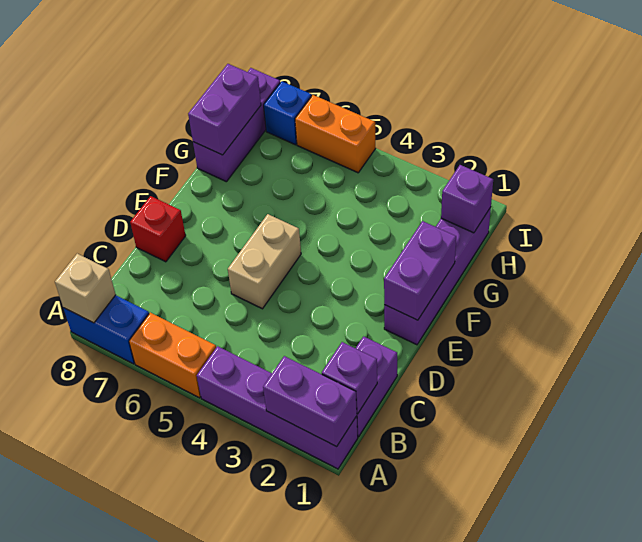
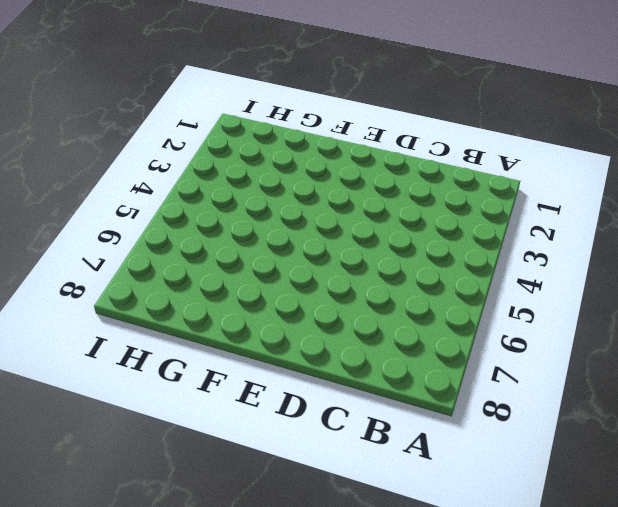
none -> purple 1x4 brick [197,346,358,469]
none -> orange 1x2 brick [129,313,216,398]
none -> blue 1x2 brick [63,295,149,364]

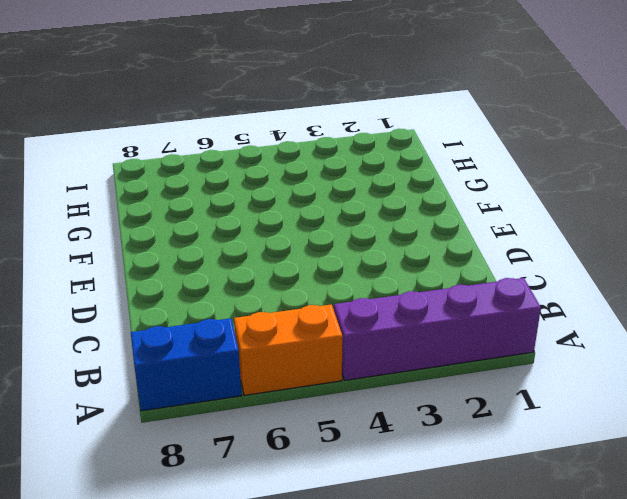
none -> purple 1x2 brick [356,336,397,437]
none -> tan 1x2 brick [228,214,301,309]
none -> red 1x1 brick [130,196,186,262]

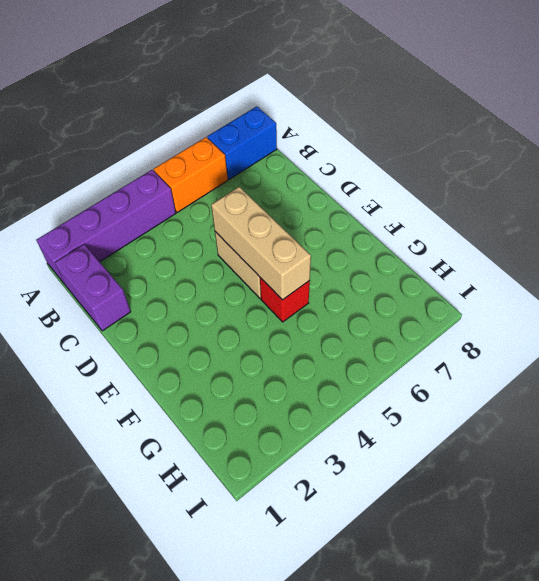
tan 1x3 brick [211,187,311,300] -> none
red 1x1 brick [260,278,310,322] -> red 1x1 brick moved to [130,196,186,262]
none -> purple 1x4 brick [384,207,491,345]
none -> purple 1x3 brick [193,68,280,182]
none -> orange 1x2 brick [295,95,375,173]

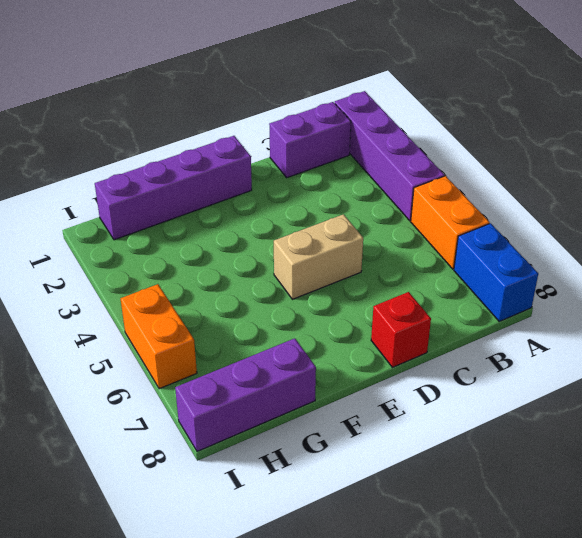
none -> blue 1x1 brick [264,81,312,145]
none -> purple 1x2 brick [263,356,357,447]
none -> tan 1x1 brick [55,254,116,323]

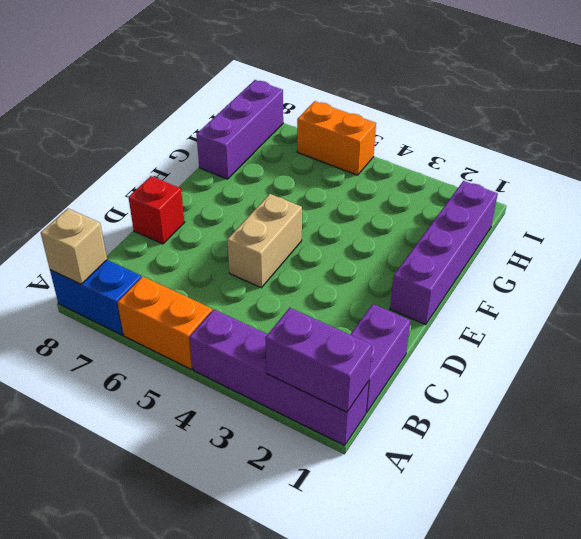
none -> blue 1x1 brick [264,81,312,145]
none -> purple 1x1 brick [322,342,377,414]
none -> purple 1x2 brick [384,221,456,320]

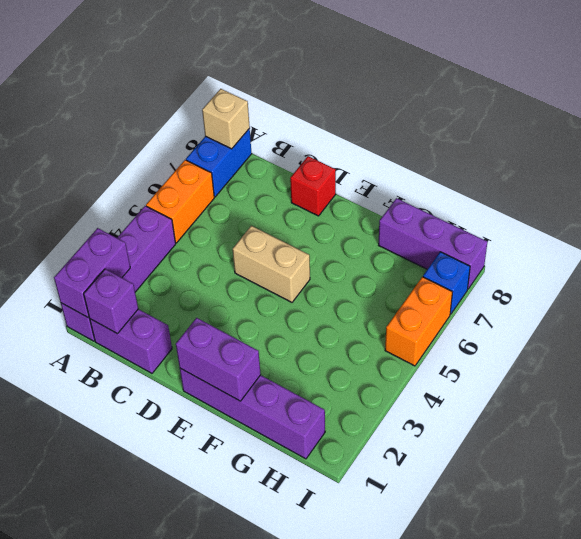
none -> purple 1x2 brick [188,64,261,155]
none -> purple 1x1 brick [441,165,493,233]

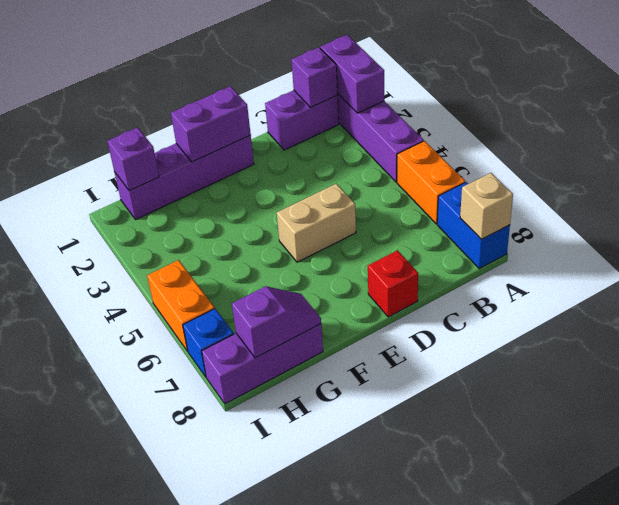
purple 1x2 slope [232,286,321,358] -> purple 1x2 brick [188,64,261,155]

